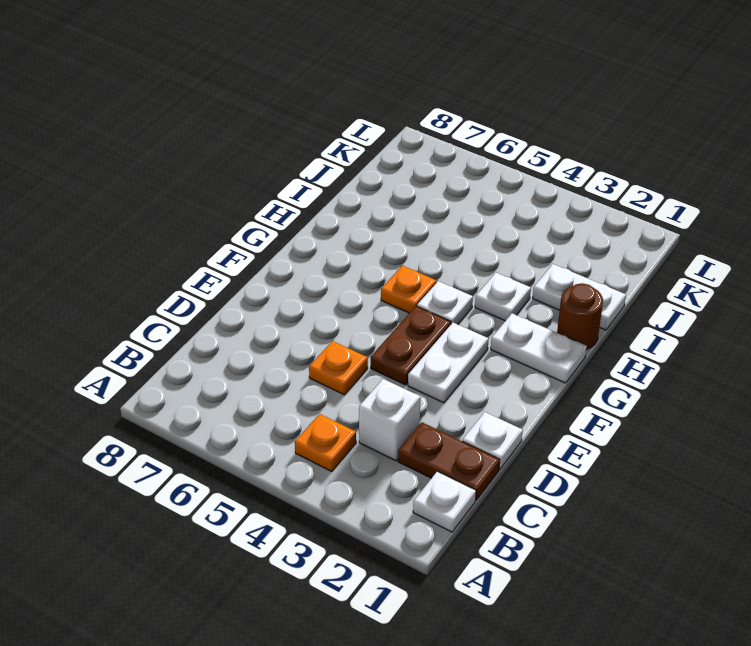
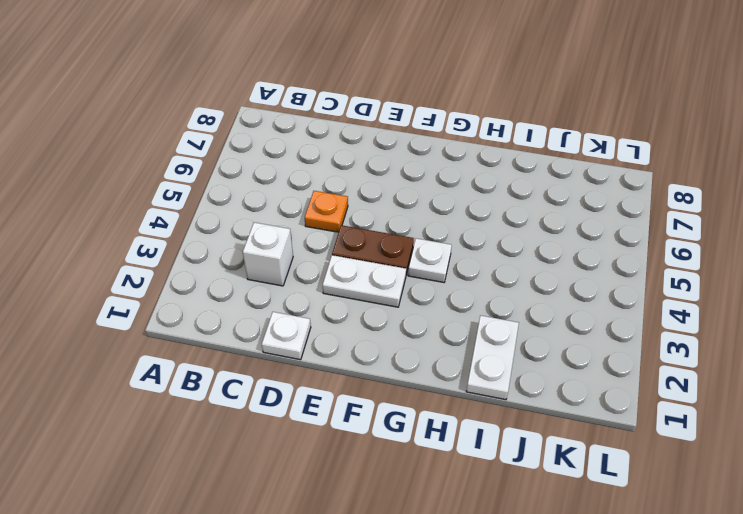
none -> white 1x1 plate [413,471,476,532]
none -> orange 1x1 plate [295,414,356,472]
none -> brown 1x2 plate [398,422,500,500]

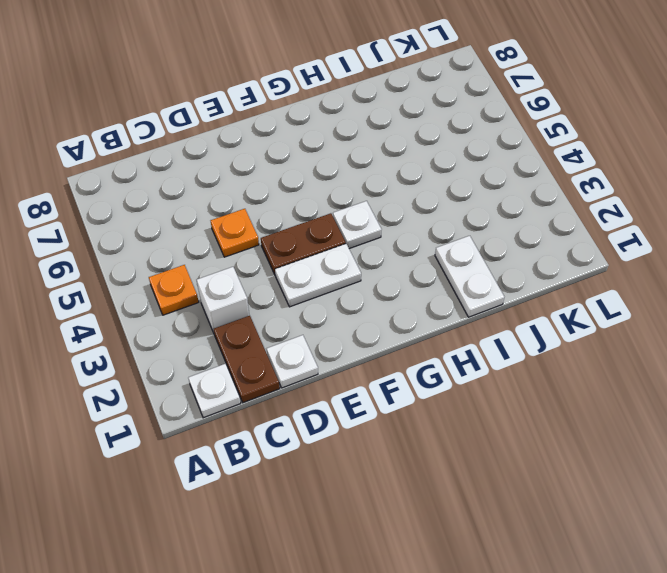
none -> white 1x2 plate [491,313,587,383]
none -> orange 1x1 plate [381,266,436,313]
none -> brown 1x1 round brick [557,283,603,350]

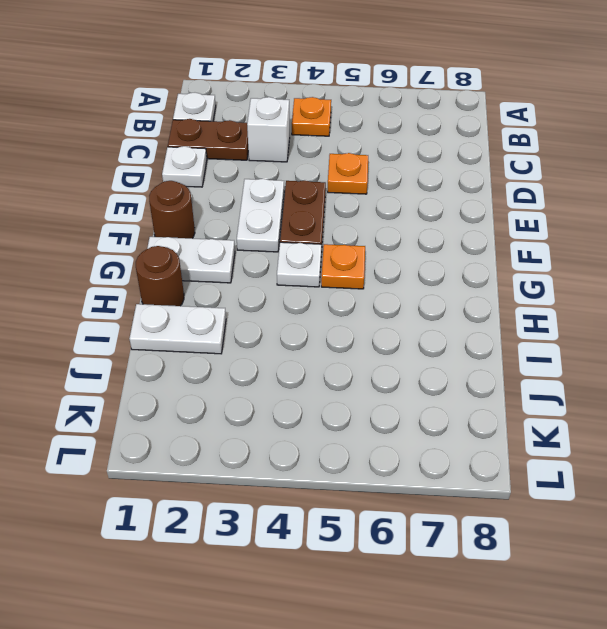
brown 1x1 round brick [149,181,195,238] -> none
none -> white 1x1 plate [475,273,531,321]

